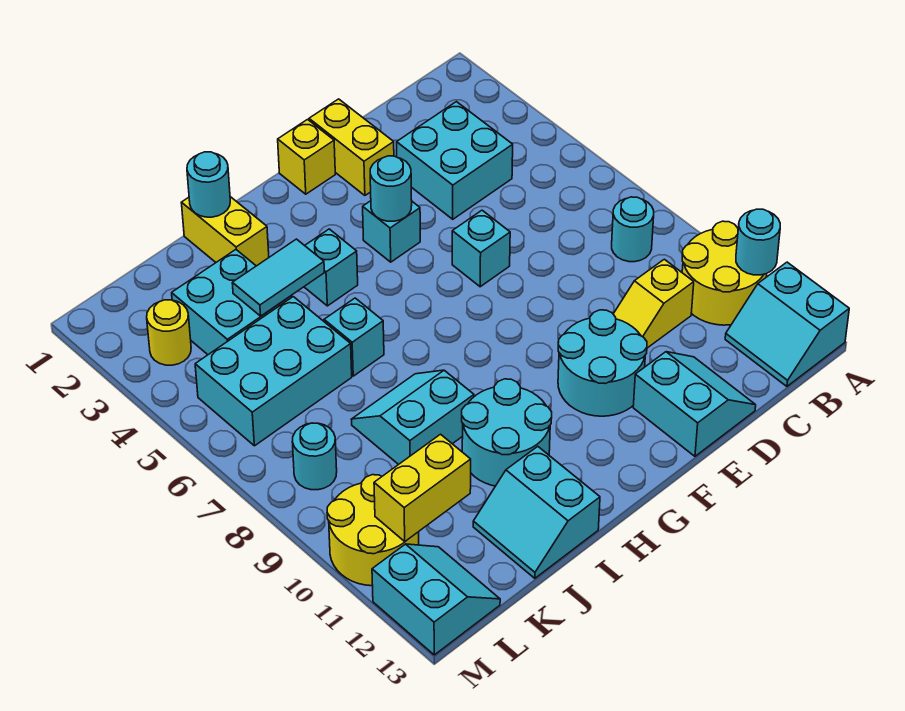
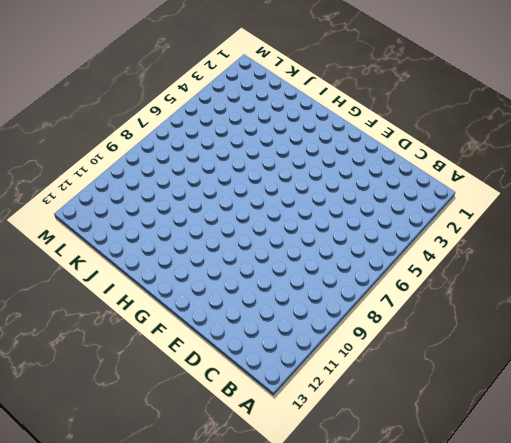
none -> yellow 2x2 round brick [682,221,767,325]
none -> cyan 2x2 slope [725,262,849,386]
none -> cyan 1x1 round brick [612,197,654,262]

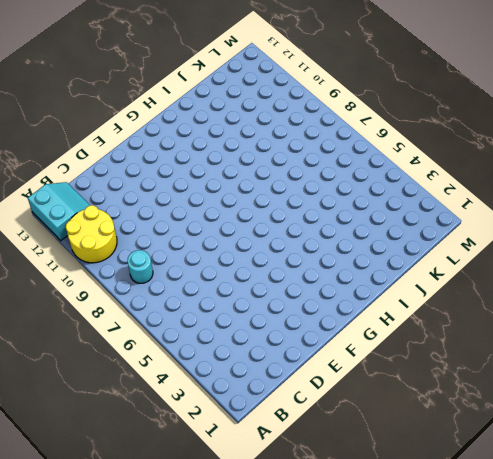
none -> cyan 2x2 brick [397,102,513,219]
none -> yellow 1x2 slope [613,259,694,348]
none -> cyan 2x2 slope [633,352,756,456]

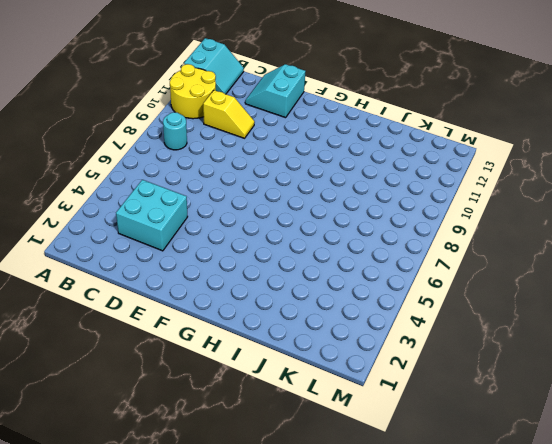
none -> yellow 1x2 brick [309,99,394,195]
none -> cyan 1x1 brick [452,210,510,287]
none -> cyan 2x2 round brick [558,310,647,416]

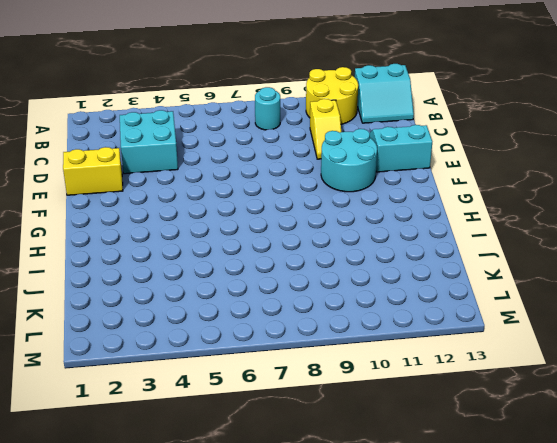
none -> cyan 1x1 brick [452,210,510,287]
none -> yellow 1x1 brick [278,120,335,194]
none -> cyan 1x1 brick [363,201,420,262]

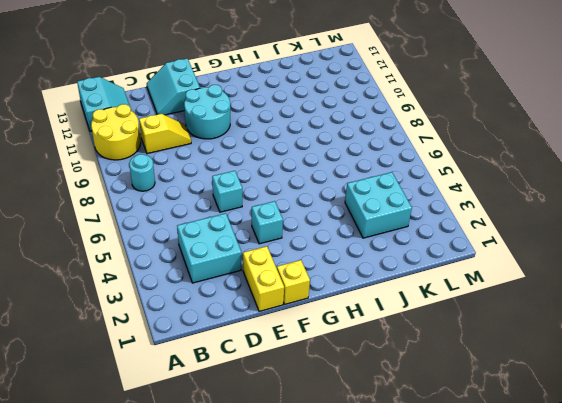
none -> cyan 1x1 brick [304,229,358,306]
none -> cyan 2x2 round brick [462,379,552,486]
none -> yellow 1x2 brick [181,197,269,266]

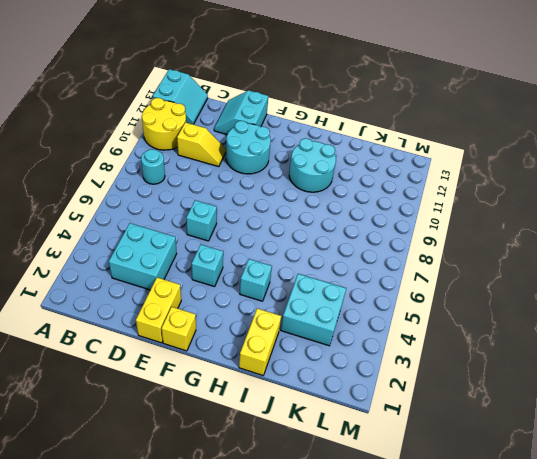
none -> cyan 1x1 brick [324,298,384,376]
none -> cyan 2x2 slope [351,370,474,464]
none -> cyan 2x2 slope [473,446,600,578]

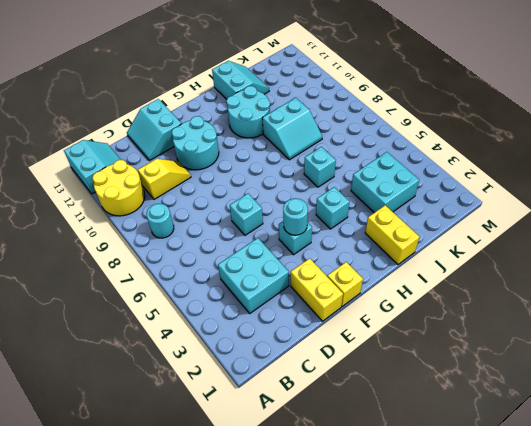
none -> cyan 2x3 brick [195,297,352,446]
none -> yellow 1x1 round brick [147,300,191,365]
none -> cyan 1x1 round brick [292,423,337,490]

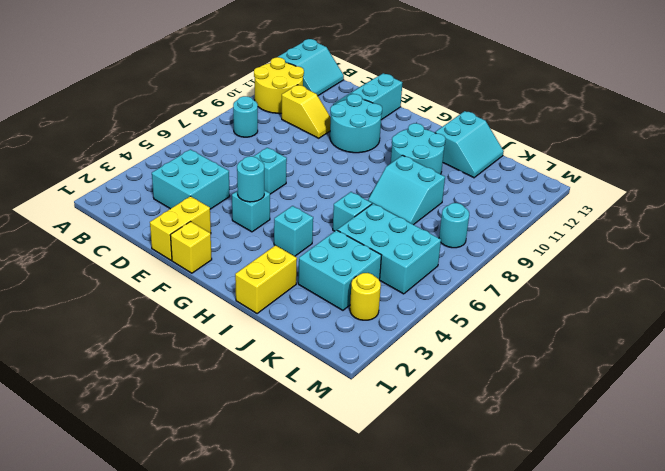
none -> yellow 2x2 round brick [327,475,419,586]
none -> cyan 2x2 slope [372,544,500,655]
none -> cyan 1x1 round brick [736,209,780,275]

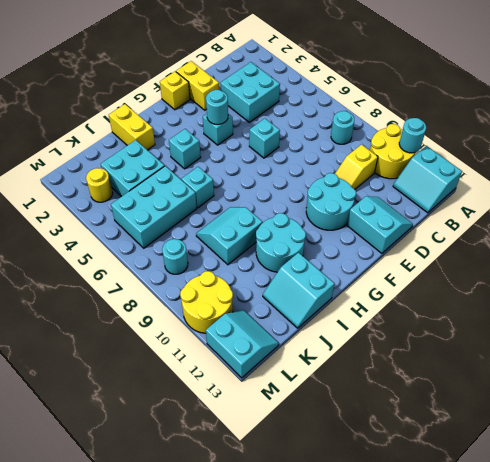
none -> cyan 1x1 round brick [187,152,230,217]
none -> cyan 1x2 tile [232,239,324,316]
none -> yellow 1x2 brick [374,434,471,541]

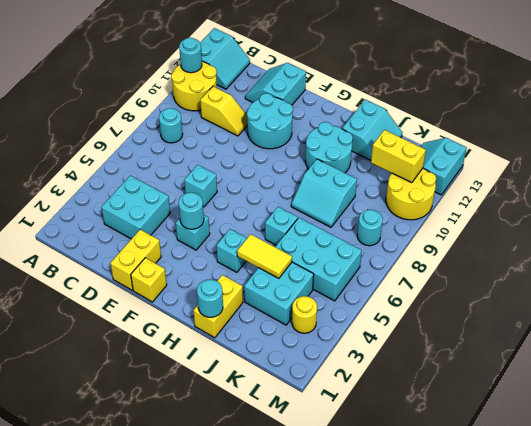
yellow 1x2 tile [237,234,292,278] -> cyan 1x2 tile [232,239,324,316]

